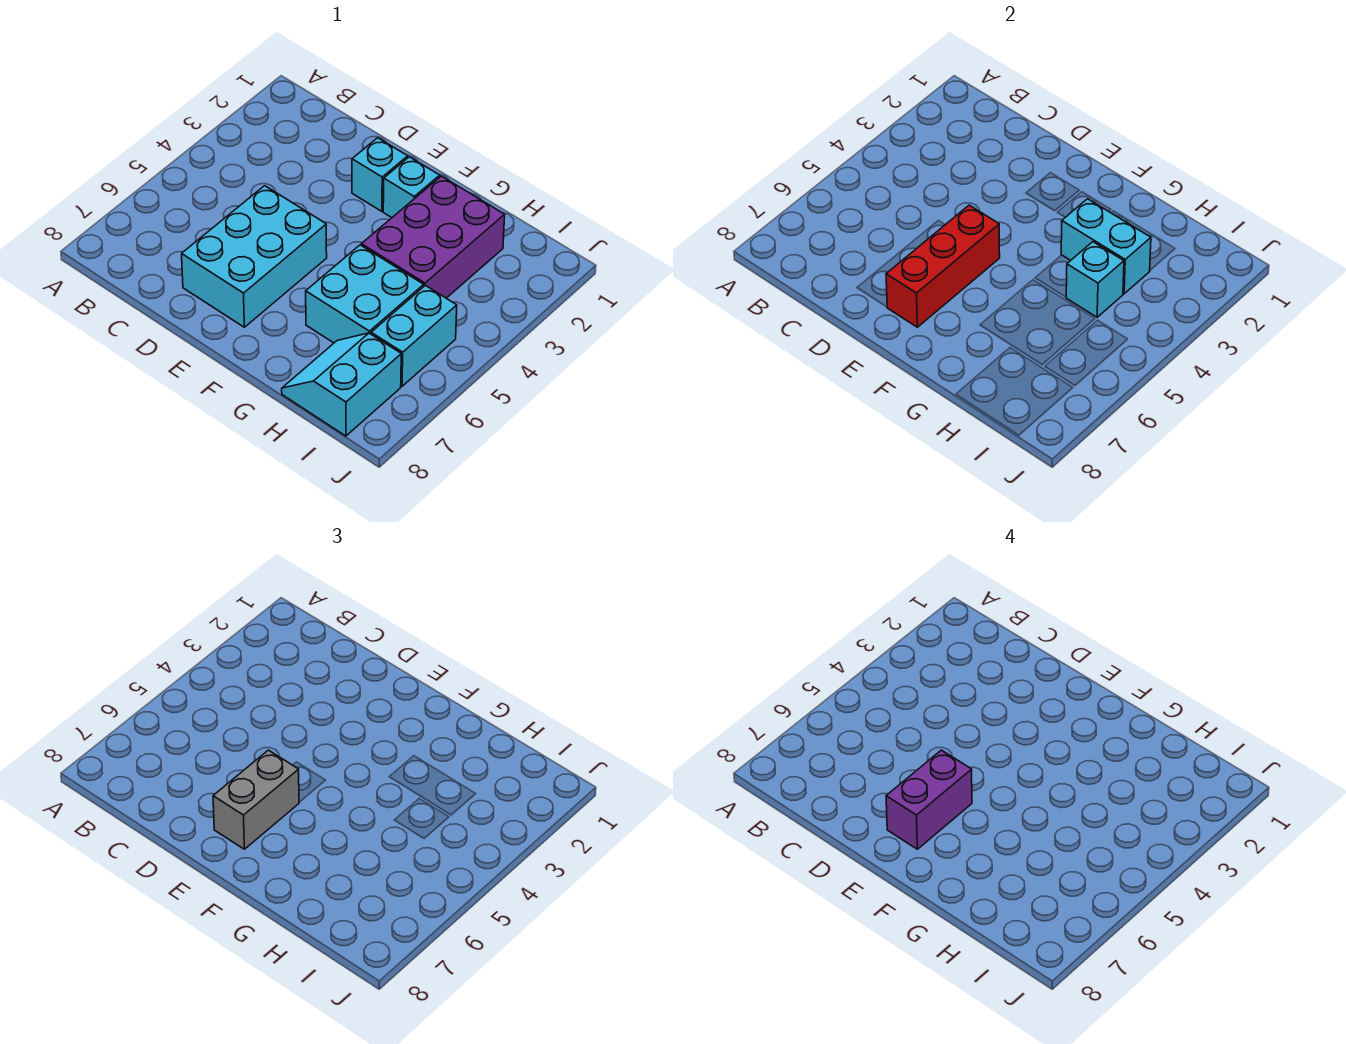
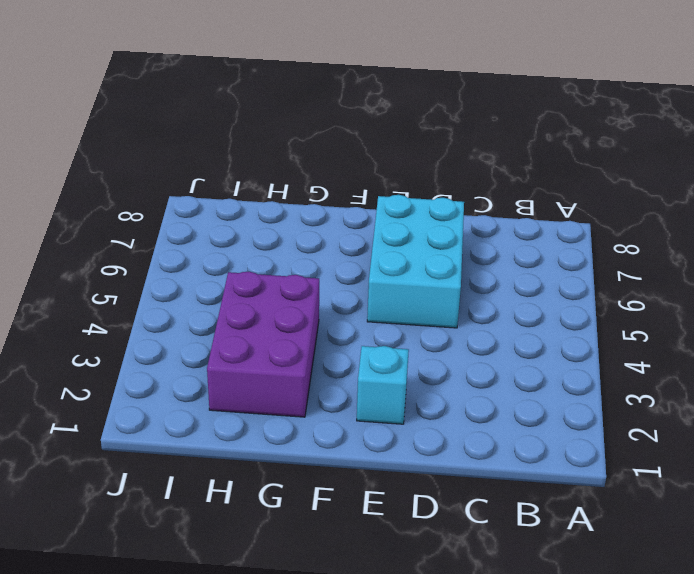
none -> cyan 1x1 brick [383,157,440,218]
none -> cyan 2x2 brick [306,245,424,343]
none -> cyan 2x2 slope [282,333,401,436]

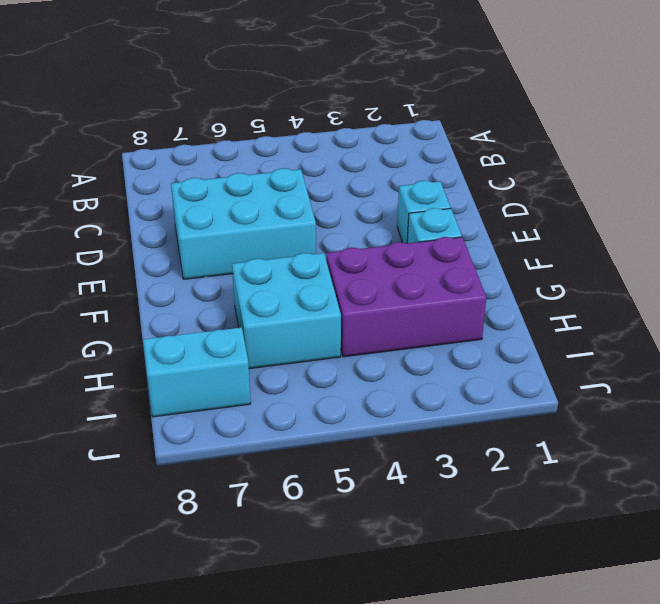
none -> cyan 1x2 brick [371,285,457,386]
none -> red 1x3 brick [886,205,1000,327]
none -> cyan 1x2 brick [1061,199,1151,294]

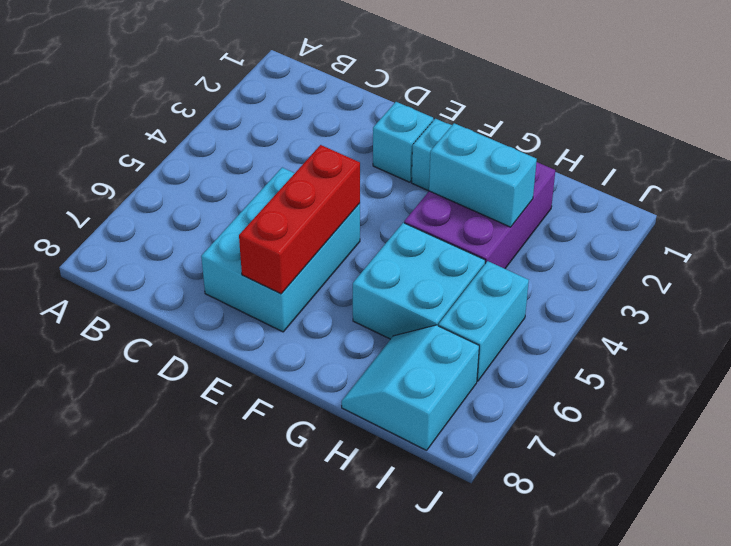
none -> cyan 1x1 brick [1066,242,1124,317]
none -> grey 1x2 brick [213,750,299,849]
none -> purple 1x2 brick [886,750,972,849]

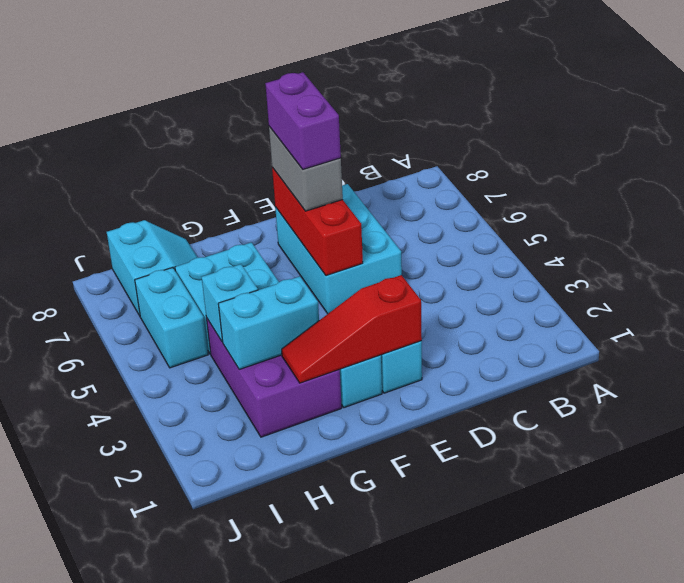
red 1x3 slope [282,275,422,383] -> none

